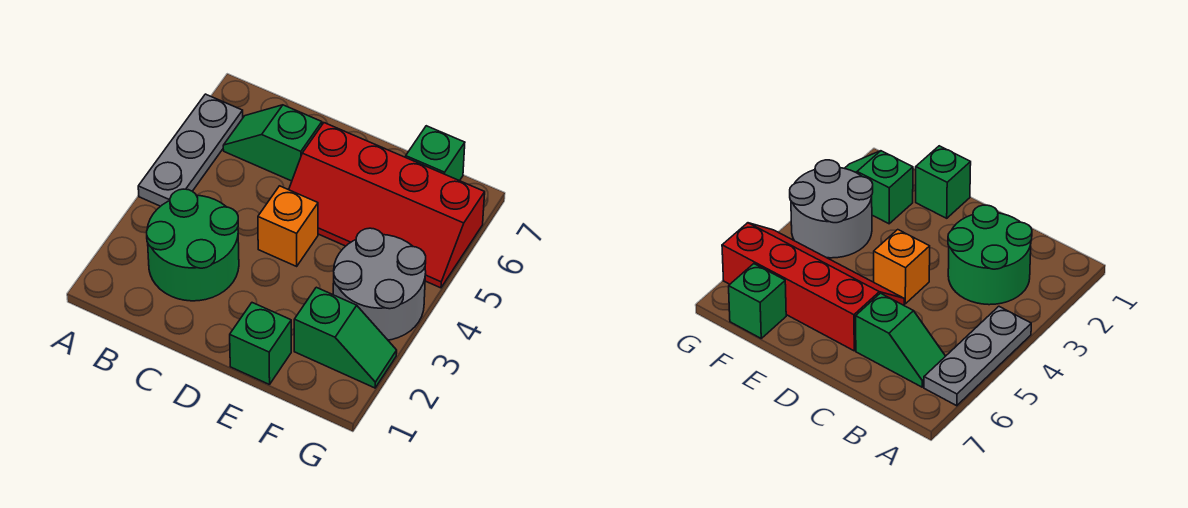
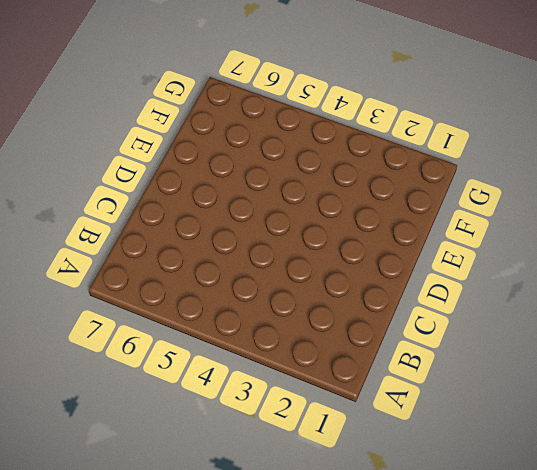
none -> grey 1x3 plate [138,94,243,206]
none -> green 2x2 round brick [147,189,239,301]

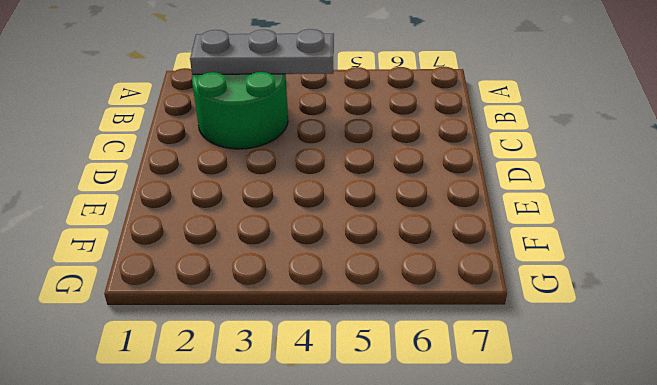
grey 1x3 plate [190,29,334,74] -> grey 1x3 plate moved to [138,94,243,206]
none -> green 1x2 slope [223,105,322,181]
none -> orange 1x1 brick [258,186,318,266]

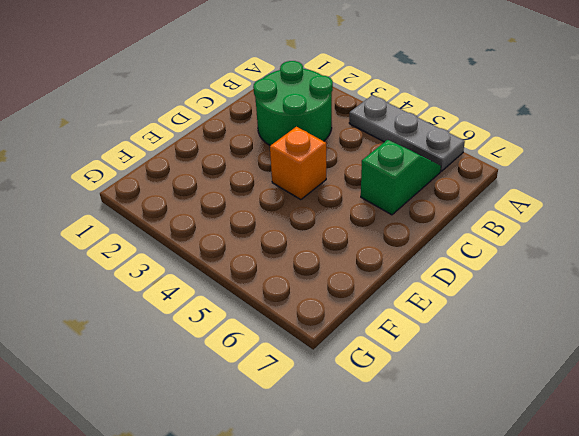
none -> red 2x4 slope [289,123,485,288]
none -> green 1x1 brick [230,303,291,385]

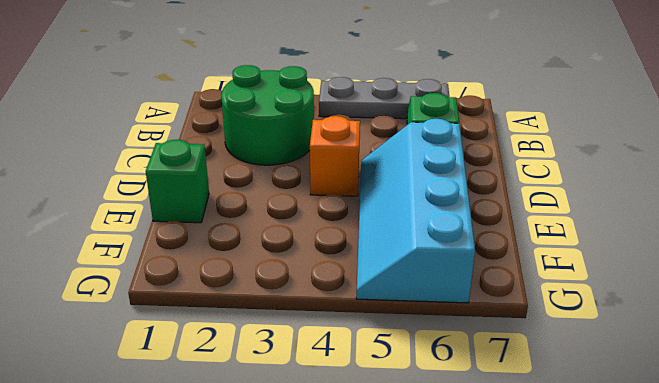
cyan 2x4 slope [356,119,475,303] -> red 2x4 slope [289,123,485,288]
none -> green 1x2 slope [294,287,397,388]
none -> grey 2x2 round brick [333,228,426,340]

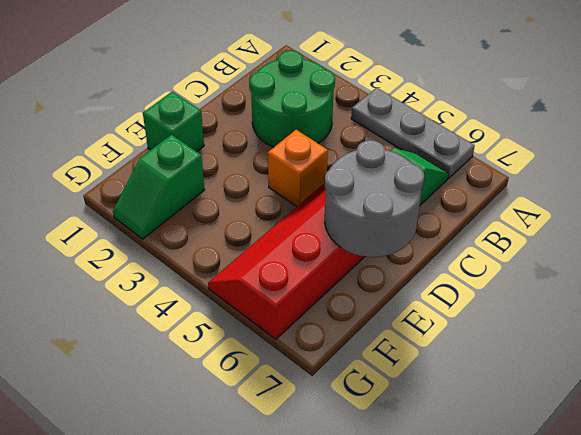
grey 2x2 round brick [325,140,424,257] -> grey 2x2 round brick moved to [333,228,426,340]
none -> green 1x1 brick [406,126,465,181]

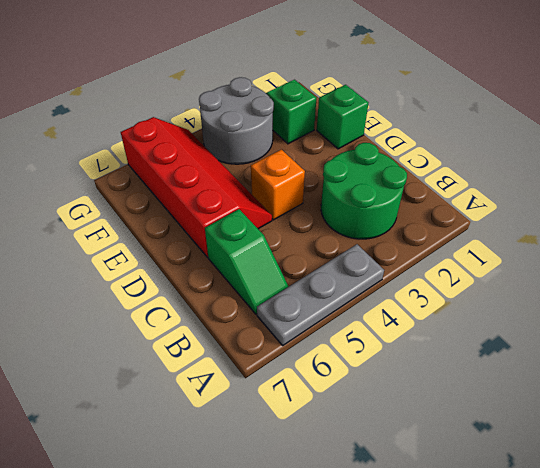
none -> green 1x1 brick [406,126,465,181]

